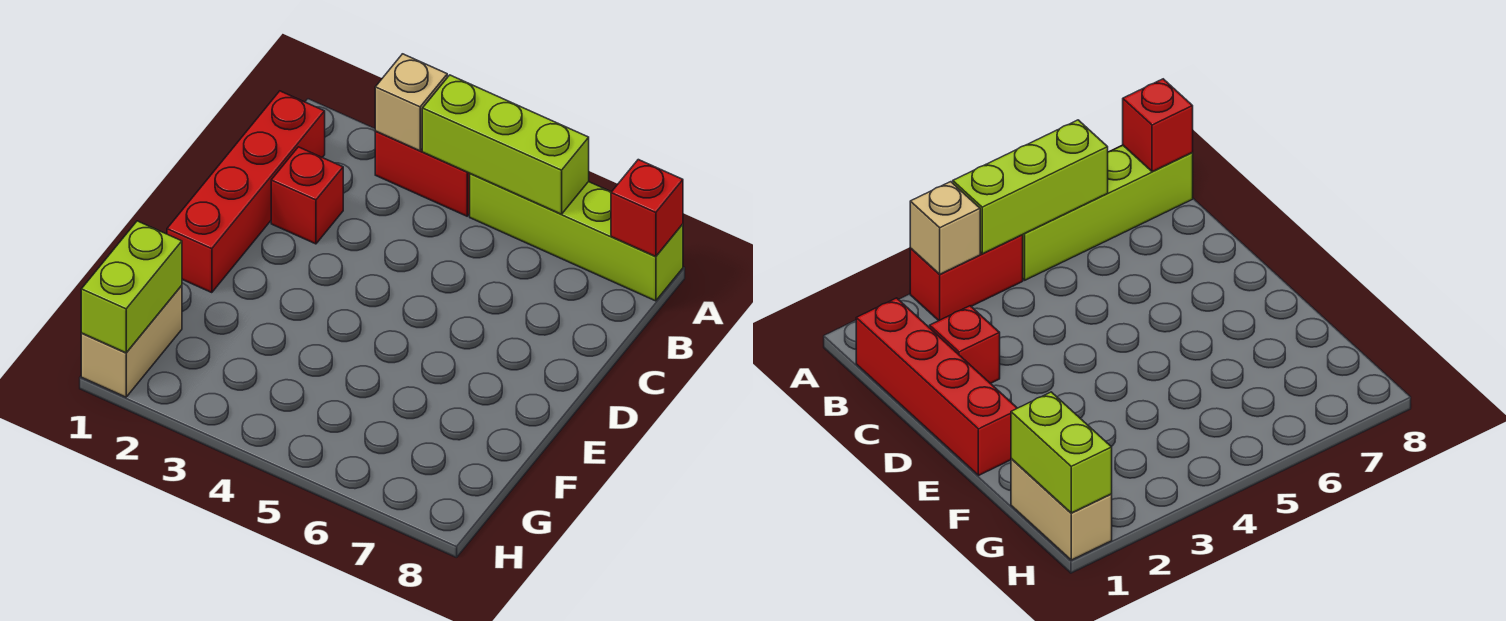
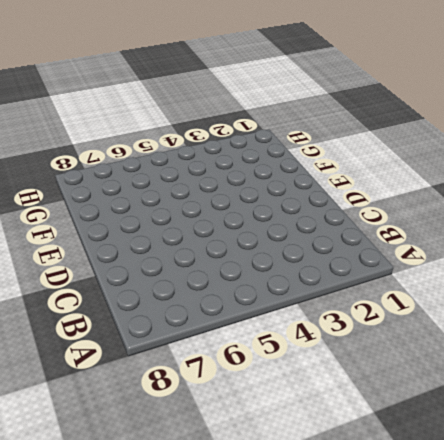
none -> red 1x2 brick [375,131,470,216]
none -> lime 1x4 brick [470,174,683,301]

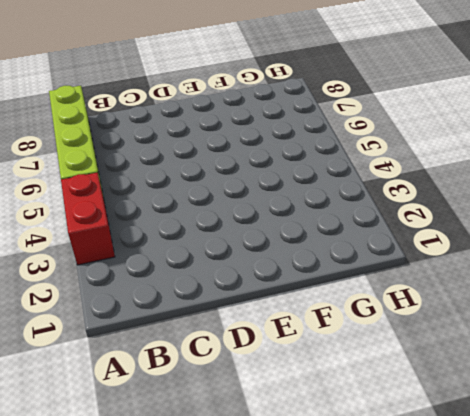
none -> red 1x4 brick [167,91,325,293]
none -> red 1x1 brick [271,147,343,244]

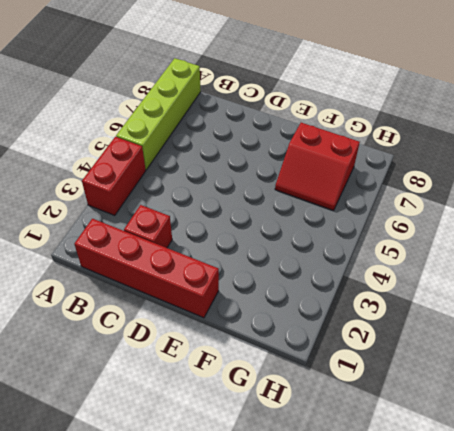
red 2x2 slope [275,123,360,211] -> none
none -> tan 1x2 brick [81,286,182,397]
none -> tan 1x1 brick [375,54,447,151]

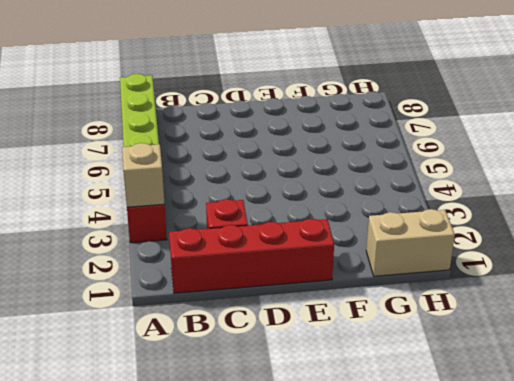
none -> lime 1x3 brick [422,75,589,214]
none -> red 1x1 brick [611,160,683,257]

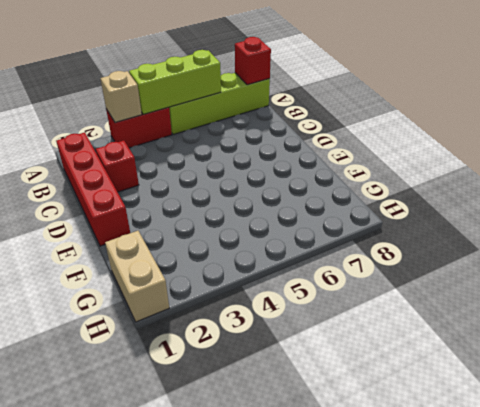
none -> lime 1x2 brick [81,221,182,353]

